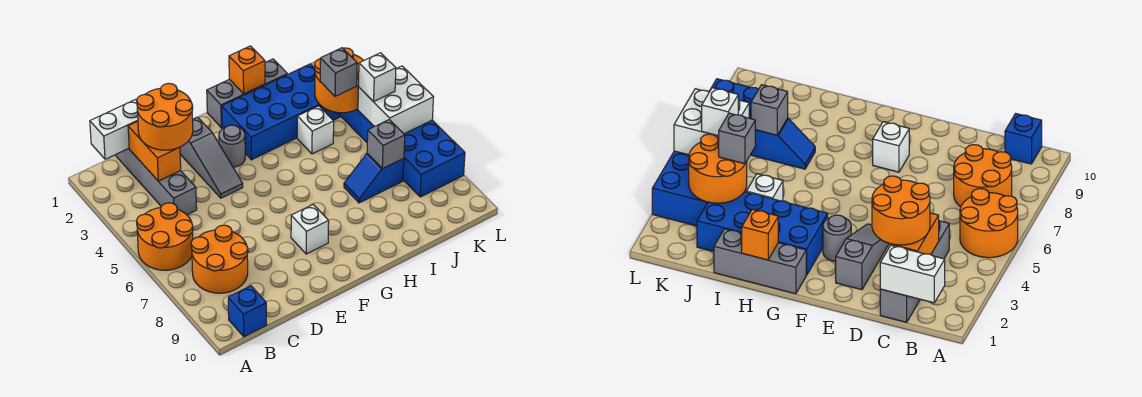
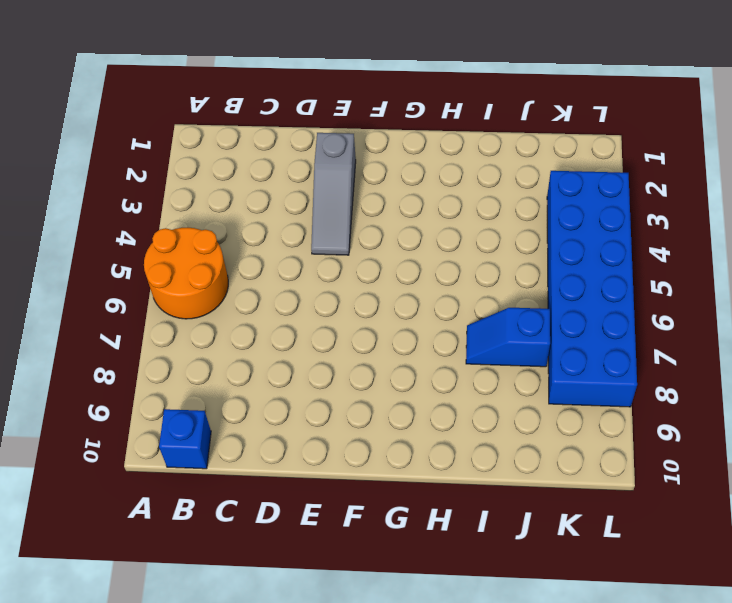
none -> orange 2x2 round brick [191,225,248,293]
none -> grey 1x4 brick [116,149,197,215]
none -> grey 1x1 round brick [219,125,245,167]

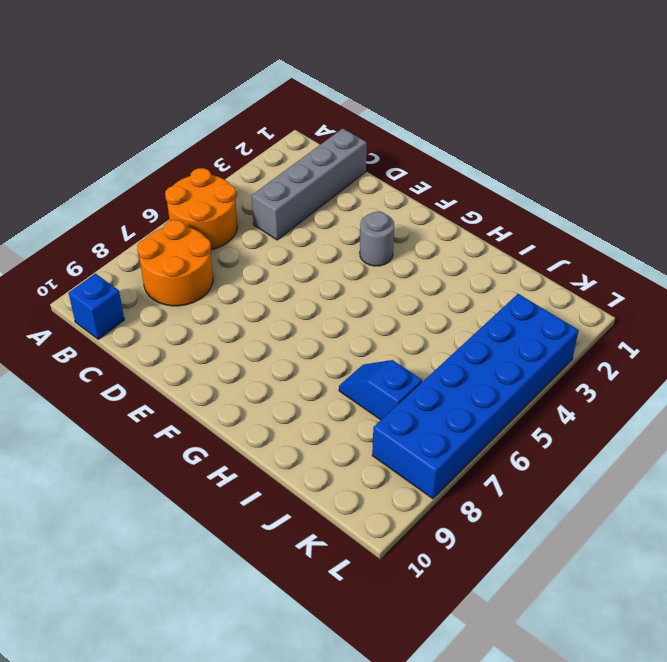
none -> grey 1x3 slope [180,117,243,198]
none -> white 1x1 brick [291,205,329,254]
none -> grey 1x3 brick [207,59,287,128]

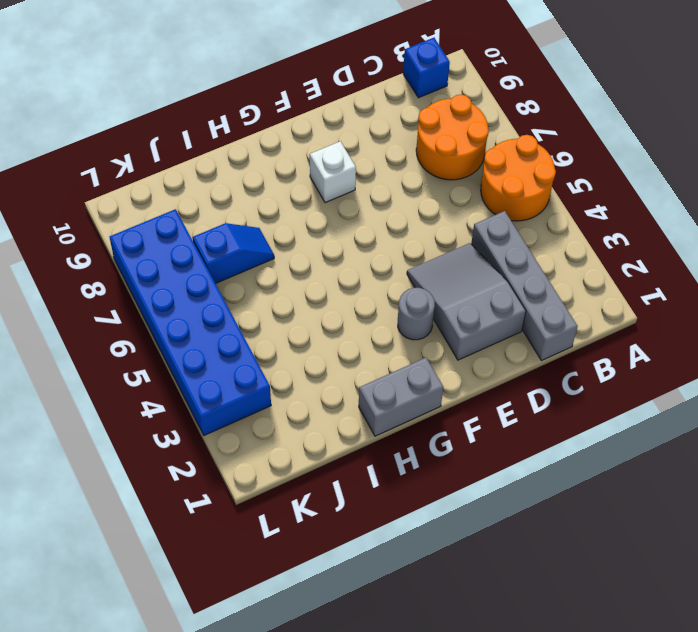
grey 2x3 slope [407,243,526,360] -> grey 1x3 slope [180,117,243,198]
grey 1x2 brick [359,358,443,436] -> grey 1x3 brick [207,59,287,128]
none -> blue 2x4 brick [222,64,340,160]
none -> white 1x1 brick [297,106,334,154]
none -> white 1x2 brick [90,99,138,159]

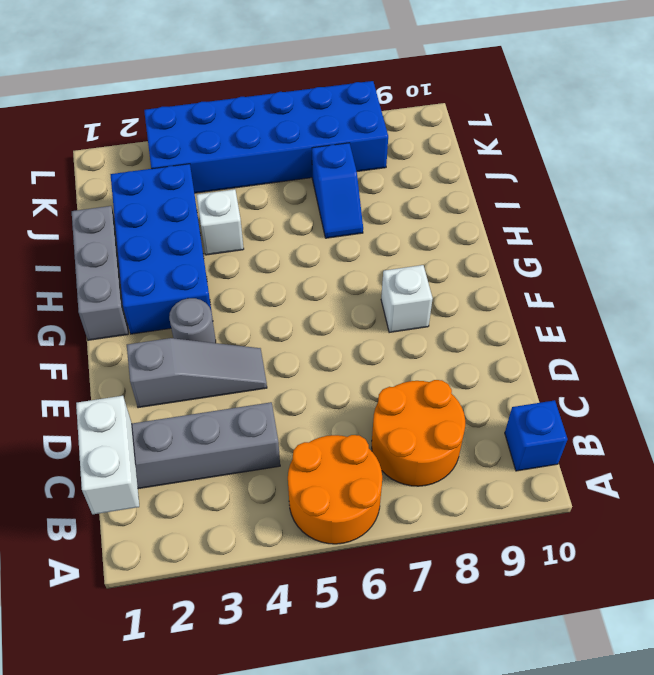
none -> orange 1x2 brick [128,122,181,181]
none -> orange 1x1 brick [229,46,265,94]
none -> orange 2x2 round brick [315,48,364,113]

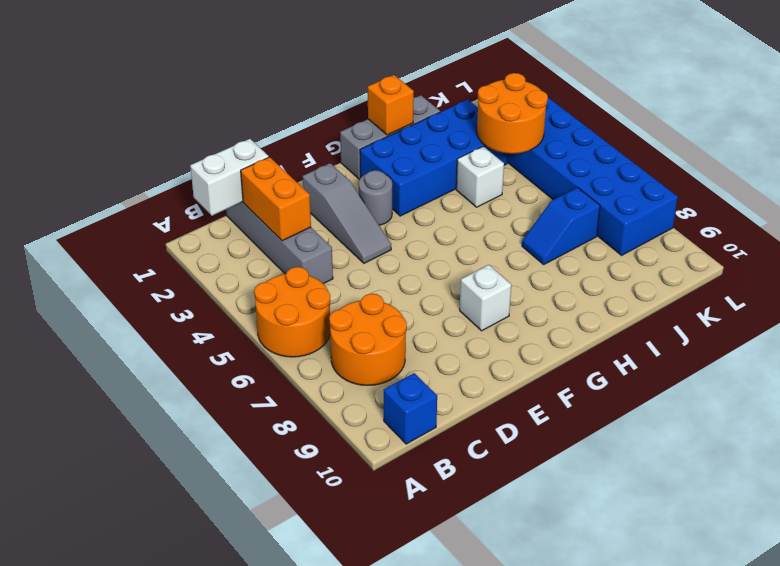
none -> grey 1x1 brick [367,120,405,169]
none -> white 2x2 brick [358,66,434,134]
none -> orange 2x2 round brick [137,83,193,150]

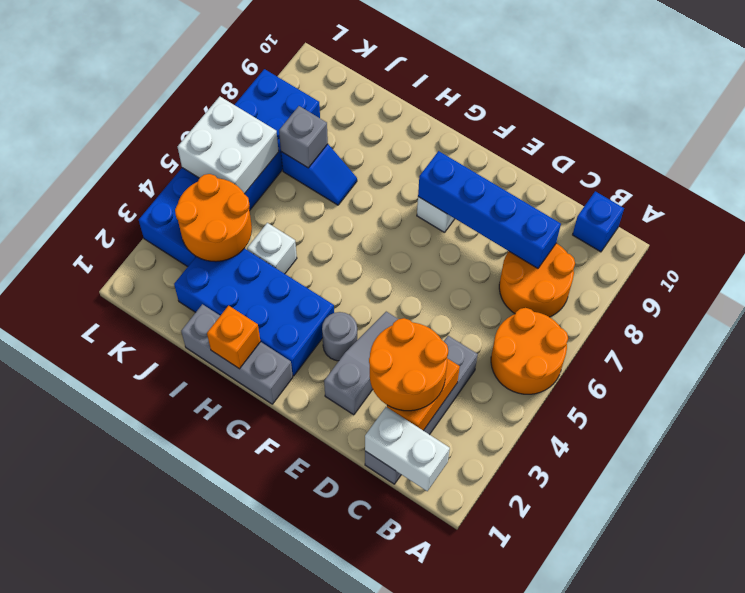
blue 1x4 brick [418,151,561,268] -> none
none -> grey 1x1 brick [320,48,357,96]
none -> white 1x1 brick [358,53,396,102]

